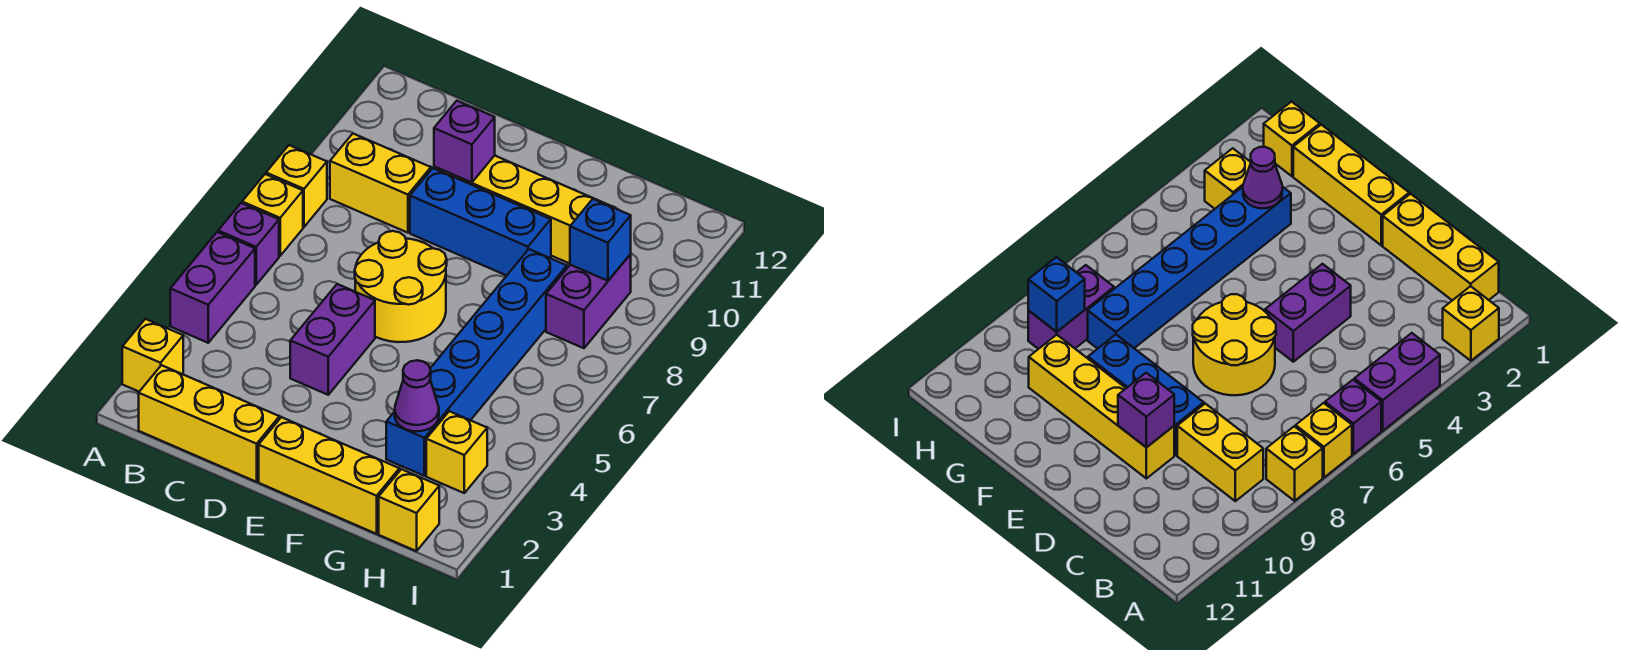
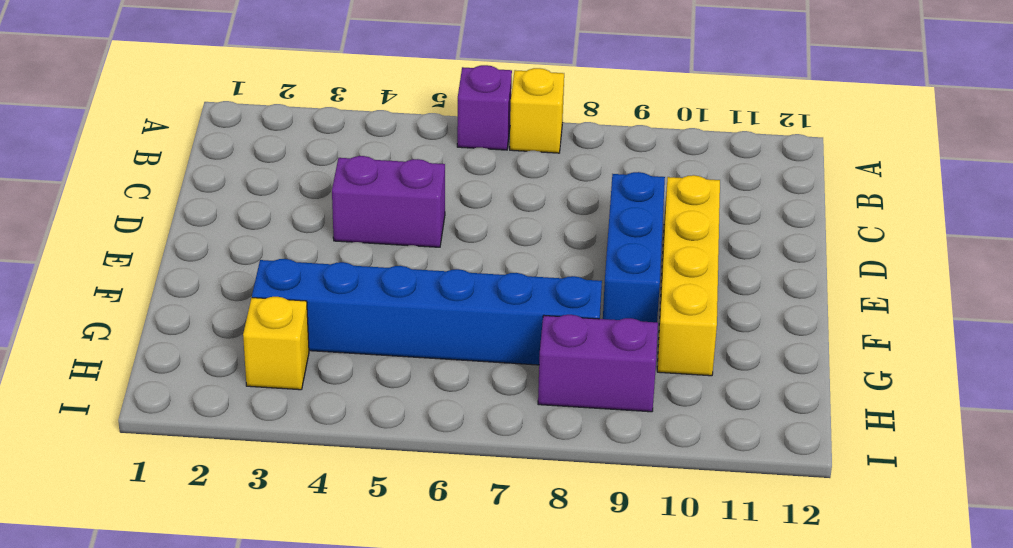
none -> yellow 1x1 brick [122,319,183,392]
none -> purple 1x2 brick [170,232,255,343]
none -> yellow 1x1 brick [266,145,327,227]

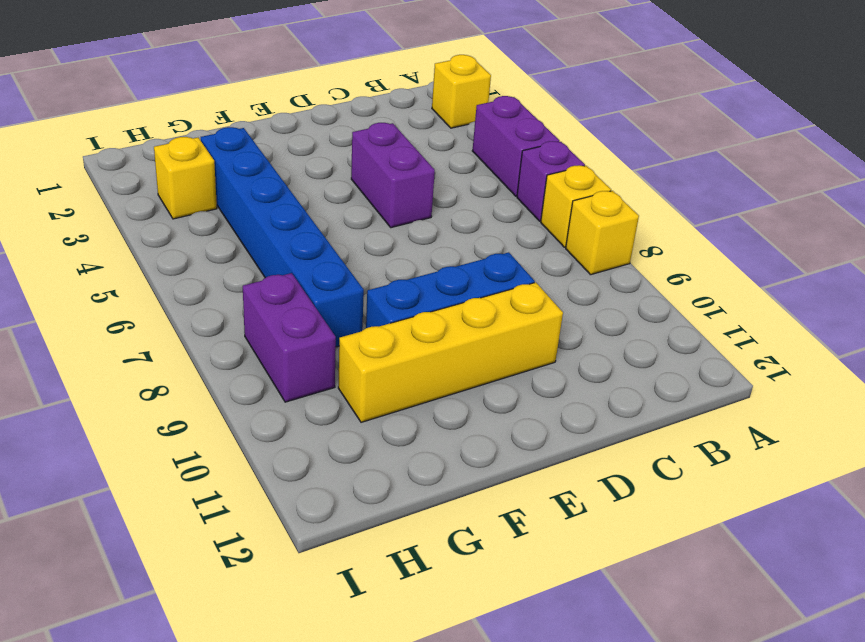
none -> yellow 1x3 brick [139,365,279,482]
none -> yellow 1x2 brick [330,134,431,233]
none -> yellow 2x2 round brick [355,231,447,342]

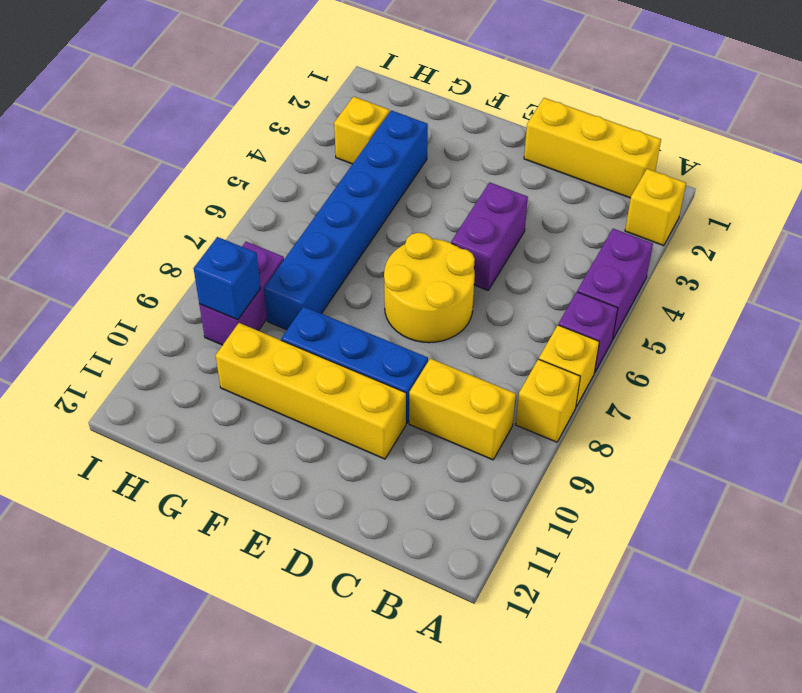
none -> yellow 1x3 brick [259,417,399,534]
none -> yellow 1x1 brick [379,469,439,551]
none -> purple 1x1 brick [434,101,495,182]

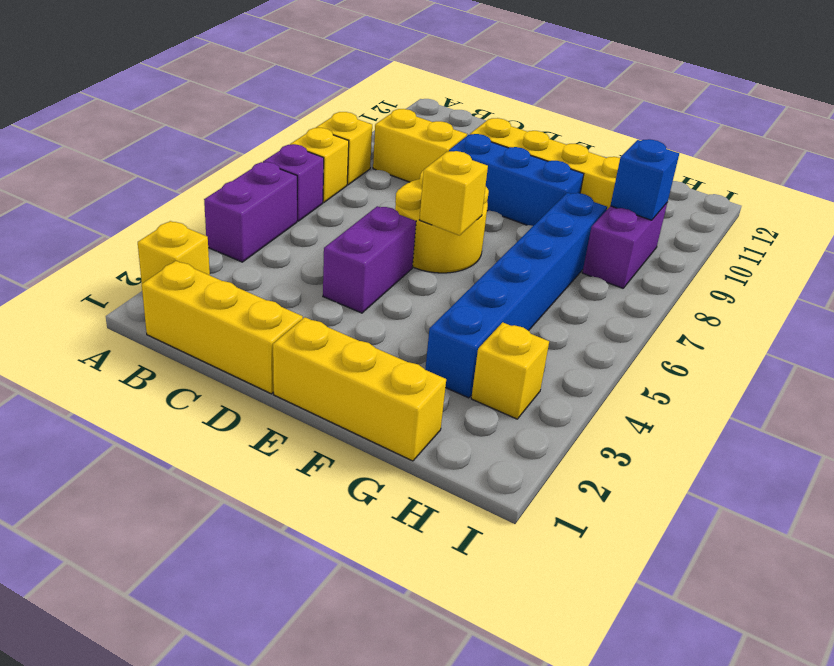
yellow 1x1 brick [420,151,488,235] -> yellow 1x1 brick moved to [379,469,439,551]
none -> purple 1x1 brick [434,101,495,182]
none -> purple 1x1 cone [395,360,439,431]

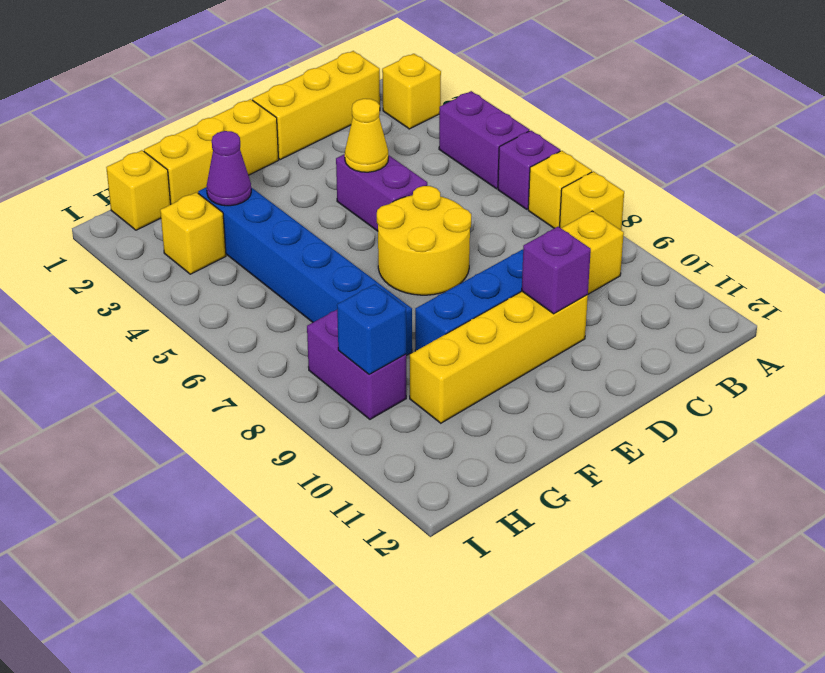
yellow 1x1 cone [345,99,388,172] -> none

